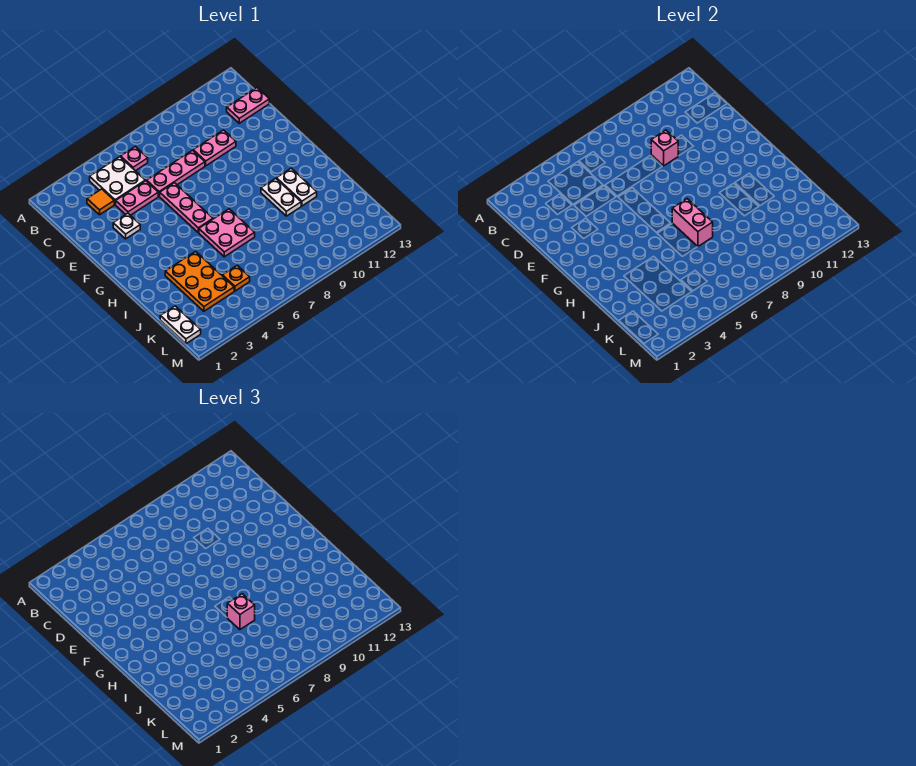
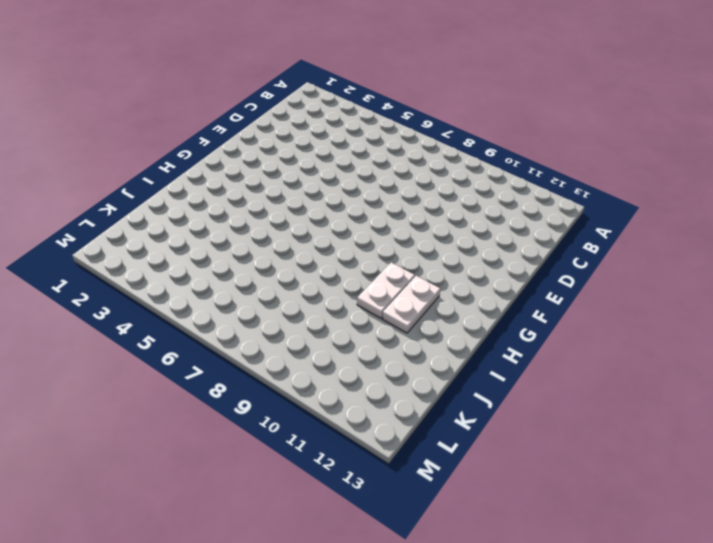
none -> white 2x2 plate [90,157,145,205]
none -> pink 1x1 plate [121,146,148,171]
none -> orange 1x1 tile [87,189,114,215]

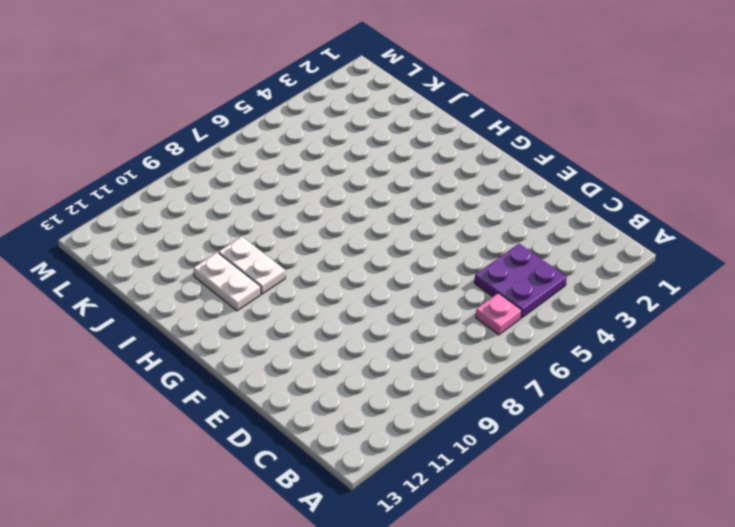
purple 2x2 plate [474,244,567,318] -> white 2x2 plate [90,157,145,205]
none -> orange 1x1 tile [87,189,114,215]
none -> pink 1x2 plate [227,88,269,123]
none -> pink 1x2 plate [116,181,158,215]

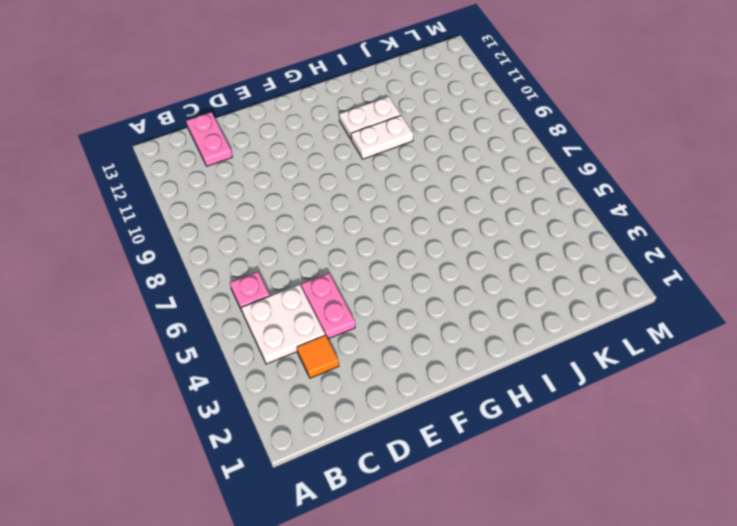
none -> pink 1x3 plate [147,150,205,196]
none -> pink 1x2 plate [193,130,236,166]
none -> white 1x1 plate [113,213,140,239]

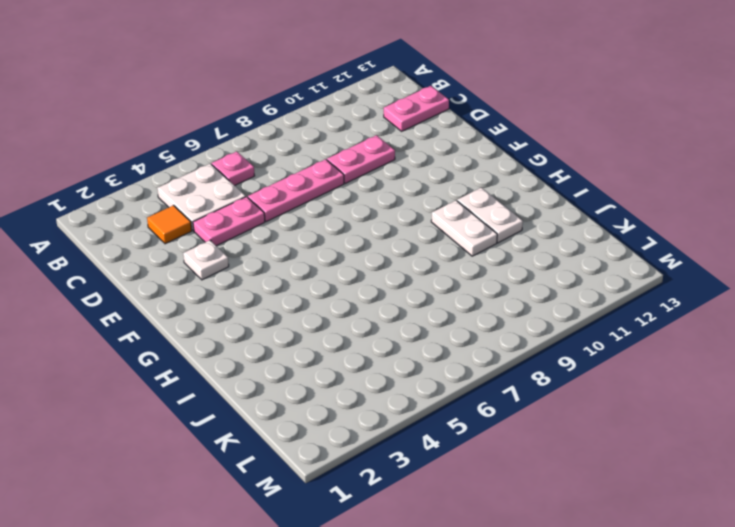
none -> pink 1x3 plate [160,183,213,232]
none -> pink 2x2 plate [199,209,255,257]
none -> orange 2x3 plate [165,251,234,311]

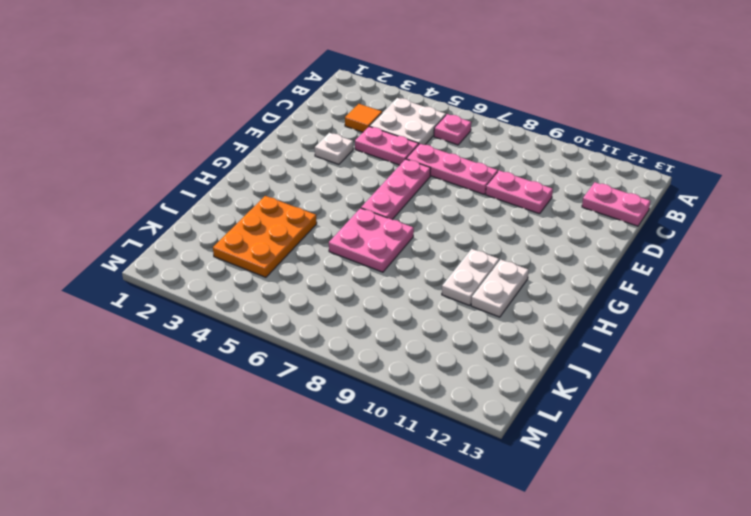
none -> white 1x2 plate [160,306,201,344]
none -> orange 1x1 plate [223,265,250,291]
none -> pink 1x1 brick [651,130,678,166]

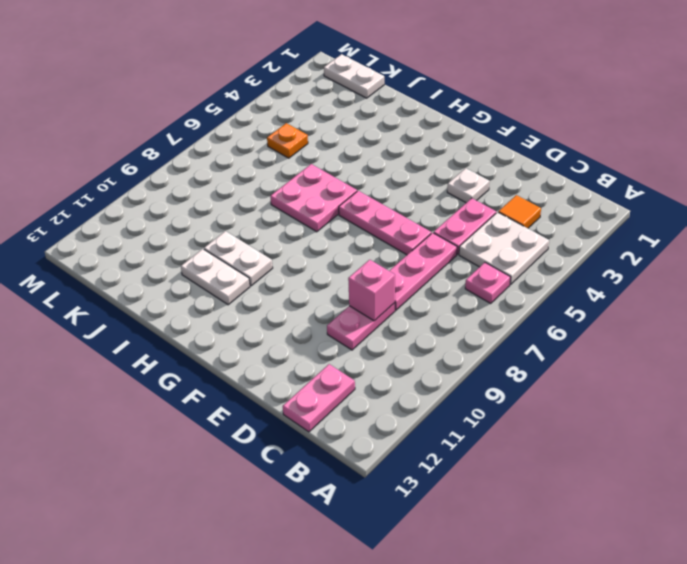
none -> orange 2x3 plate [165,251,234,311]
none -> pink 1x2 brick [672,199,713,246]
none -> pink 1x1 brick [227,594,255,630]

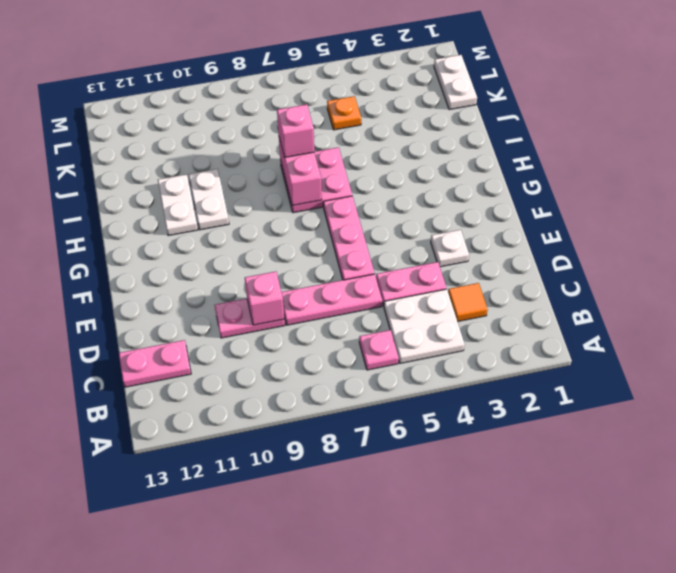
none -> orange 2x3 plate [165,251,234,311]

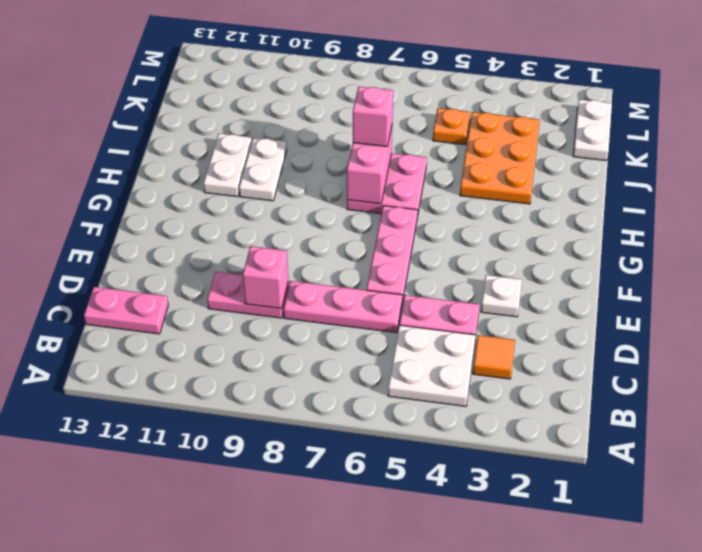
none -> pink 1x1 plate [121,146,148,171]

